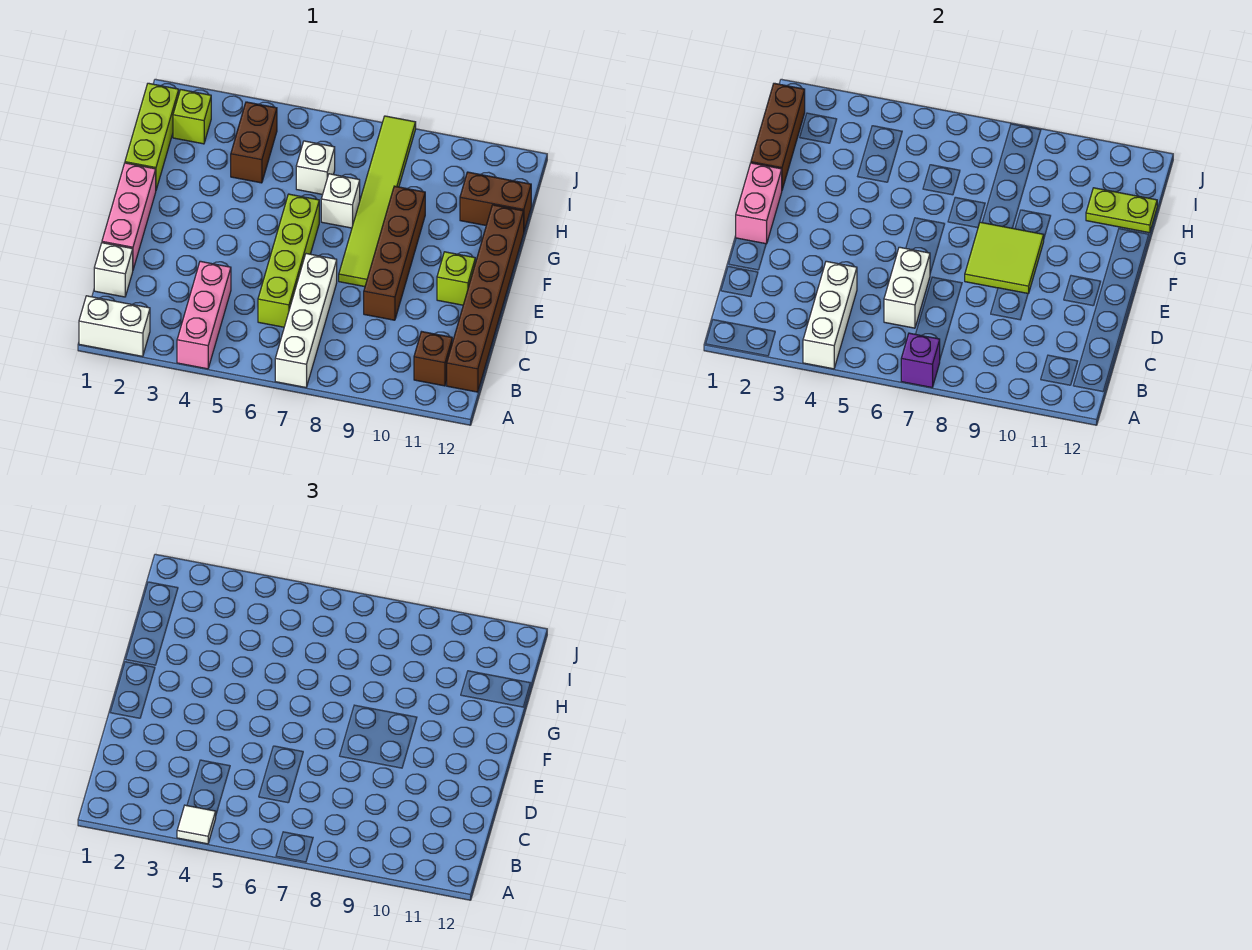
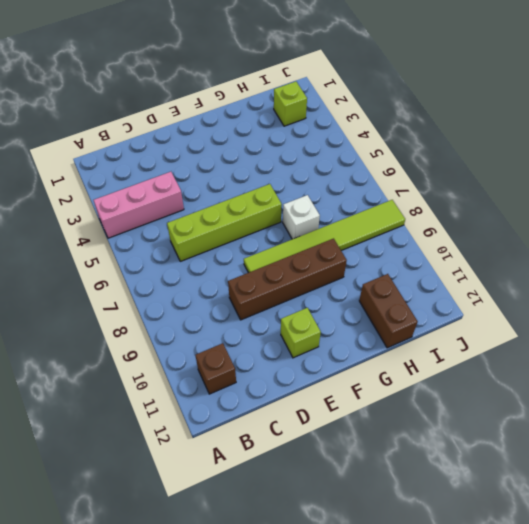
none -> white 1x2 brick [79,296,150,356]
none -> white 1x4 brick [275,254,337,387]
none -> brown 1x6 brick [447,205,524,392]

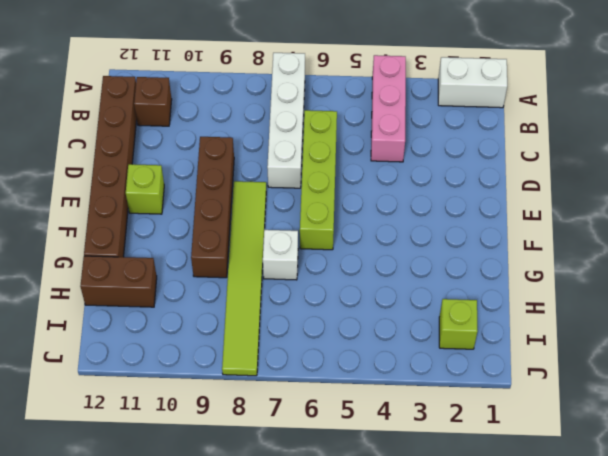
none -> white 1x1 brick [94,243,133,297]
none -> pink 1x3 brick [102,163,156,269]
none -> lime 1x3 brick [125,83,179,190]

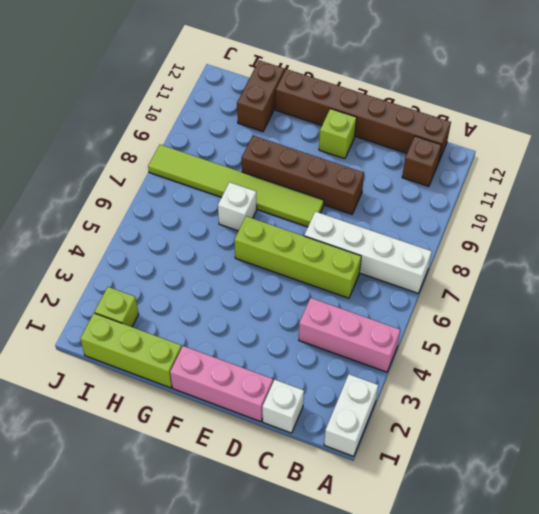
none -> brown 1x2 brick [231,102,277,183]
none -> white 1x1 brick [296,141,335,194]
none -> white 1x3 brick [803,261,857,369]

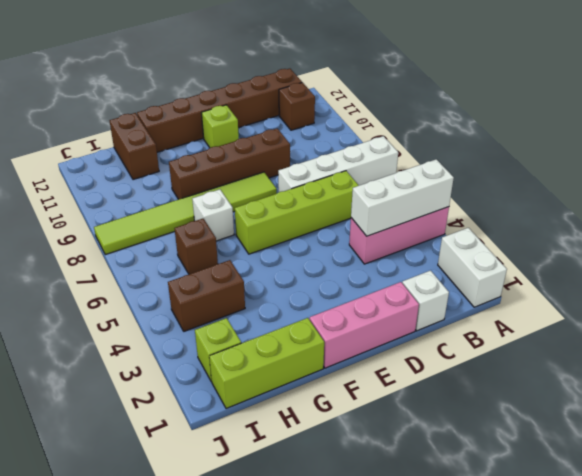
brown 1x1 brick [174,219,218,274] -> white 1x1 brick [296,141,335,194]
none -> purple 1x1 brick [901,333,940,387]
none -> white 1x2 brick [884,247,930,328]
none -> pink 1x2 brick [736,163,782,244]

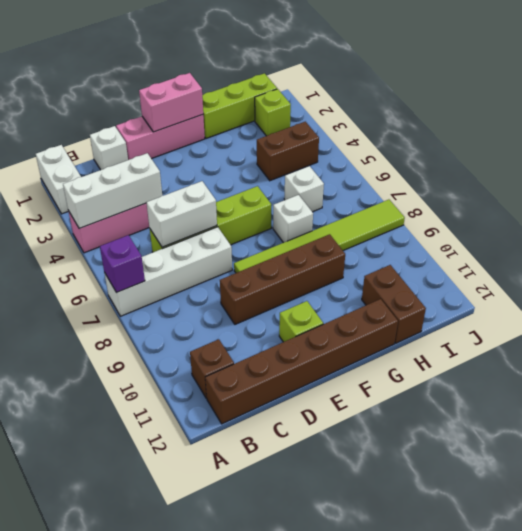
none -> lime 2x2 tile [965,222,1044,294]
none -> brown 1x3 brick [751,83,805,190]
none -> lime 1x2 plate [1086,188,1157,233]

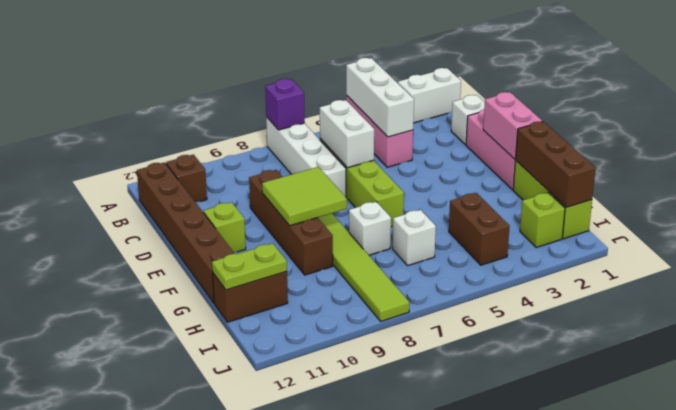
none -> white 1x1 tile [177,805,216,844]

